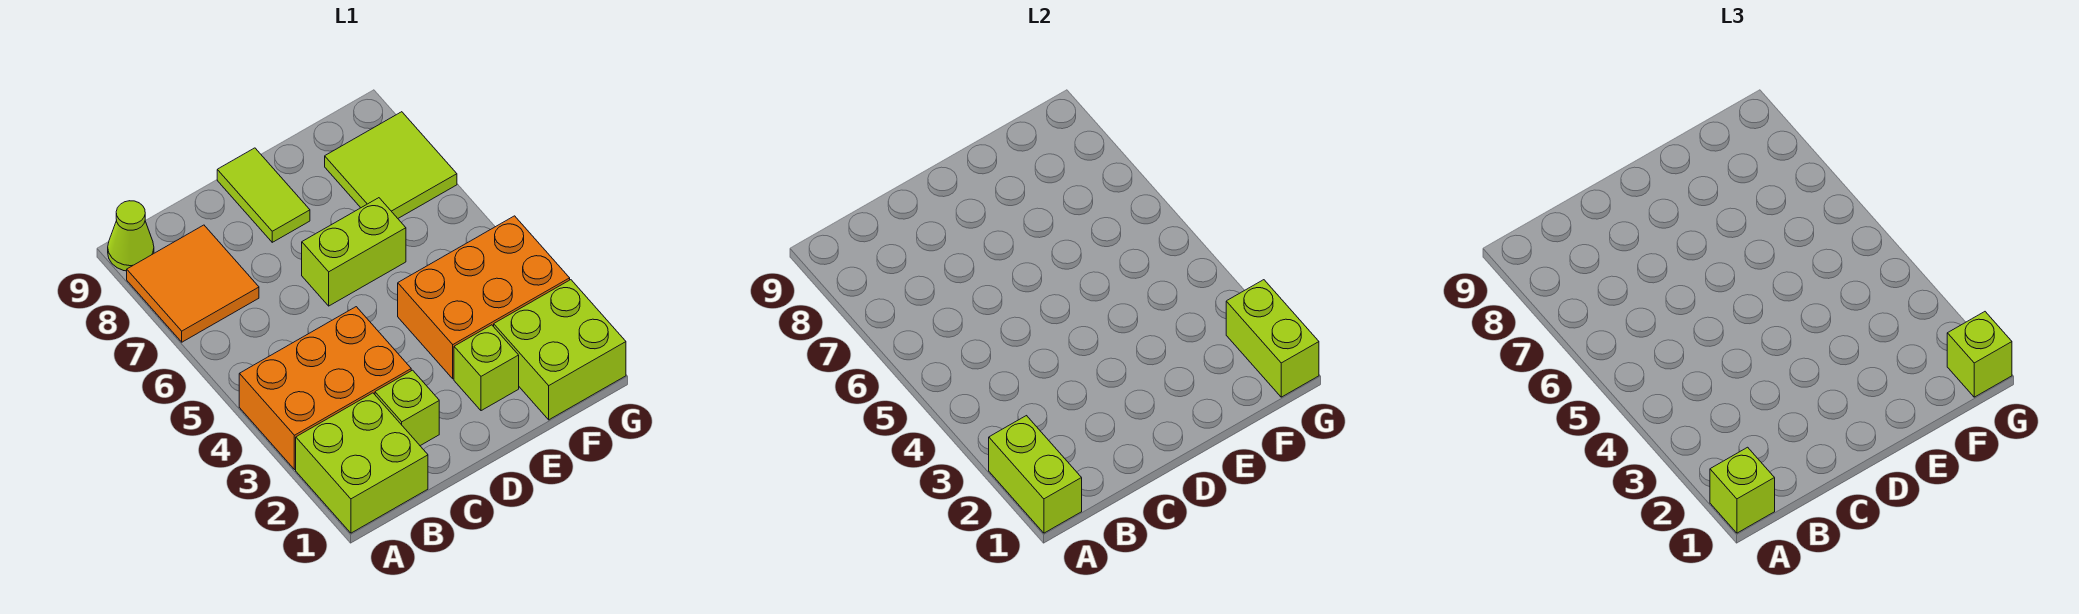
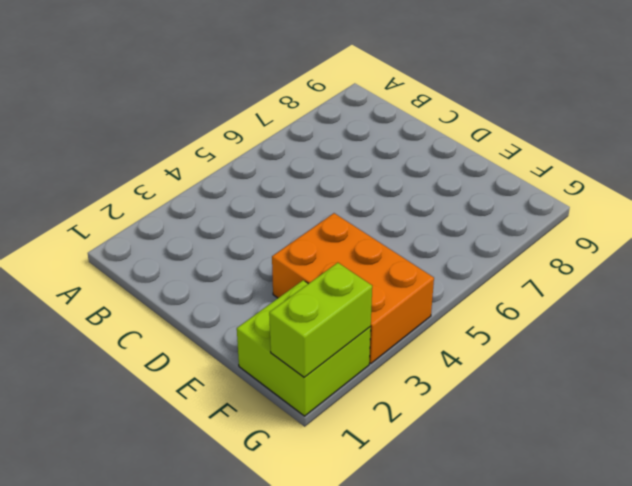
none -> lime 2x2 brick [296,393,428,533]
none -> orange 2x3 brick [239,307,411,470]
none -> orange 2x2 tile [127,225,259,342]

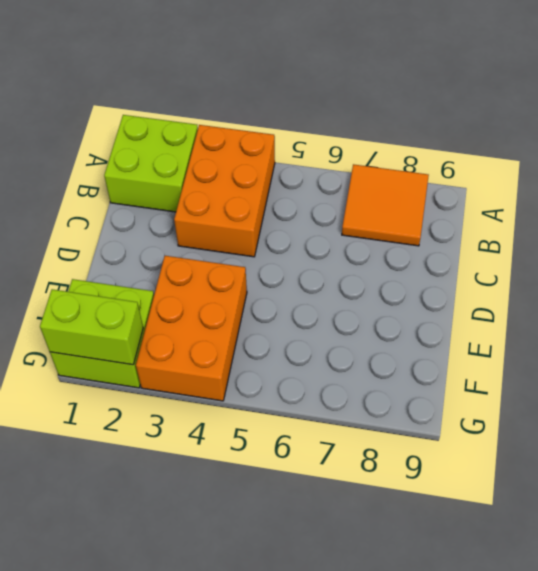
none -> lime 1x1 cone [108,201,154,271]
none -> lime 1x1 brick [375,370,439,446]
none -> lime 1x2 brick [302,198,406,306]

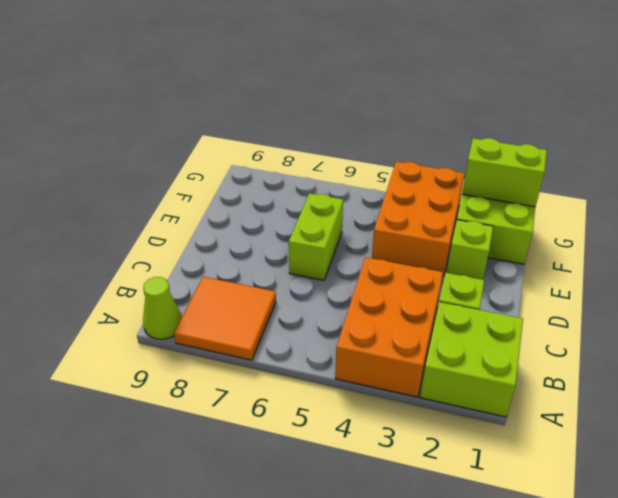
none -> lime 1x2 tile [217,148,310,242]
none -> lime 2x2 tile [325,112,457,218]
none -> lime 1x2 brick [989,416,1082,533]

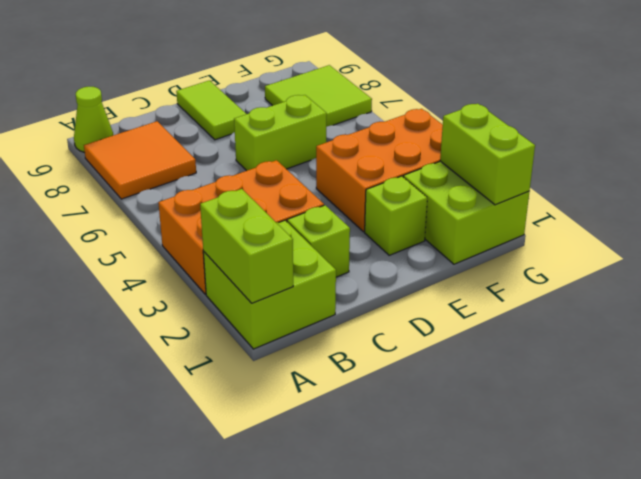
none -> lime 1x1 brick [1710,447,1775,533]
none -> lime 1x1 brick [1947,312,2012,397]

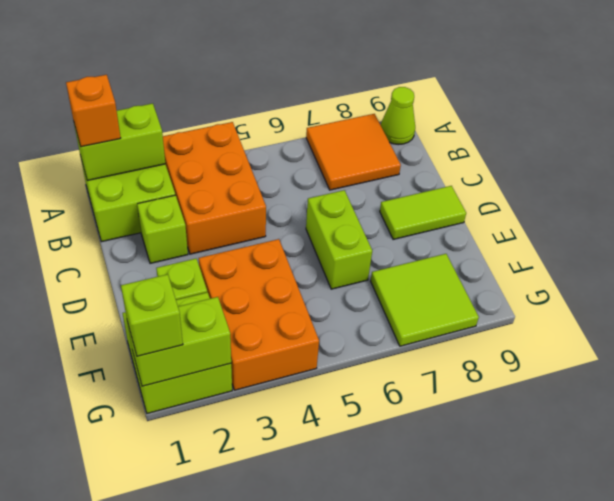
orange 1x1 brick [66,75,121,147] -> lime 1x1 brick [1710,447,1775,533]

